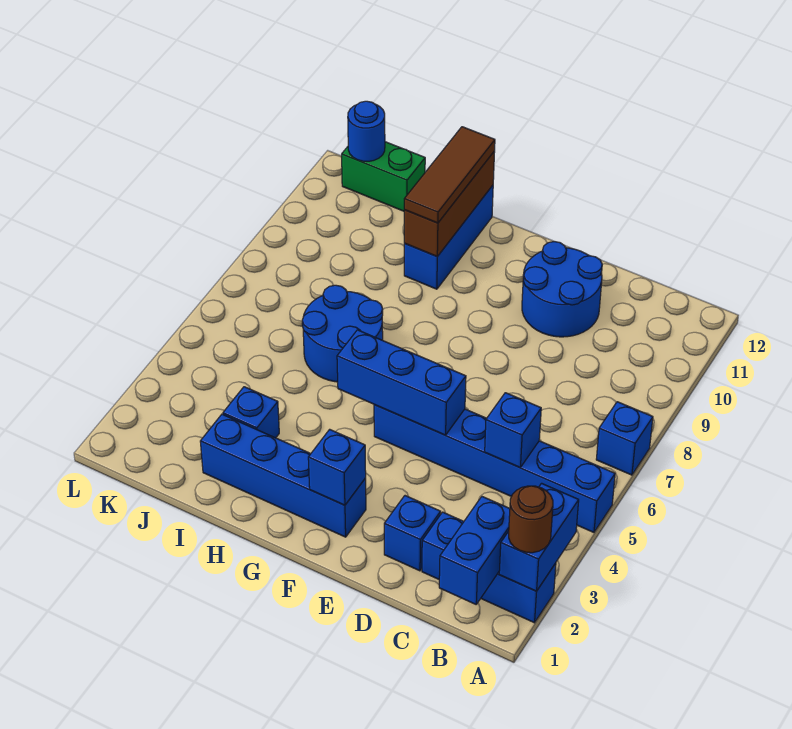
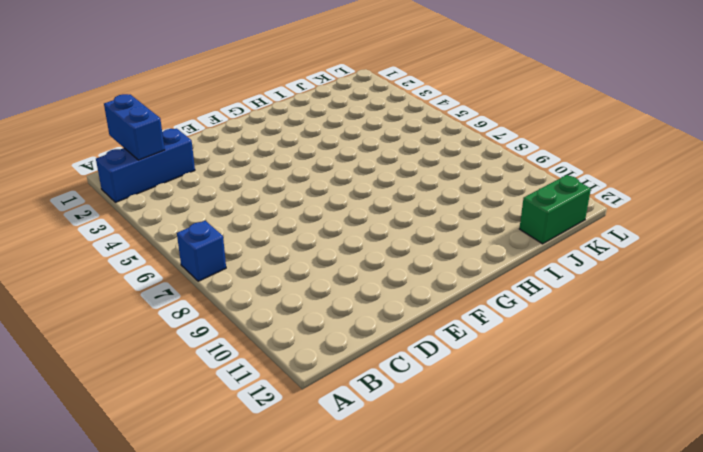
none -> blue 1x6 brick [374,405,615,532]
none -> blue 1x1 brick [384,496,441,571]
none -> blue 2x2 round brick [522,242,602,337]

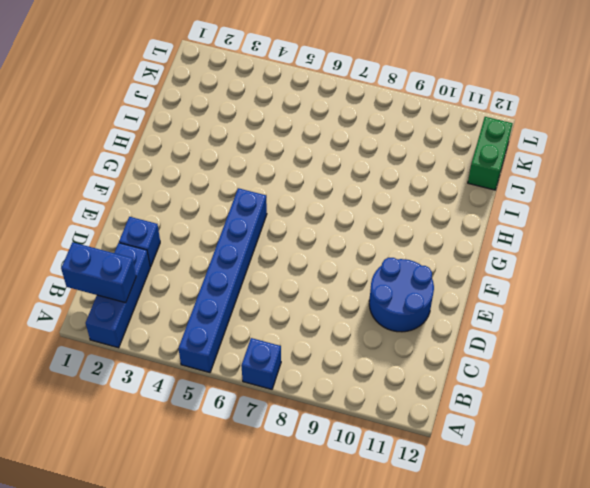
none -> blue 1x4 brick [200,414,366,537]
none -> blue 2x2 round brick [302,285,383,382]
none -> blue 1x3 brick [404,185,493,289]

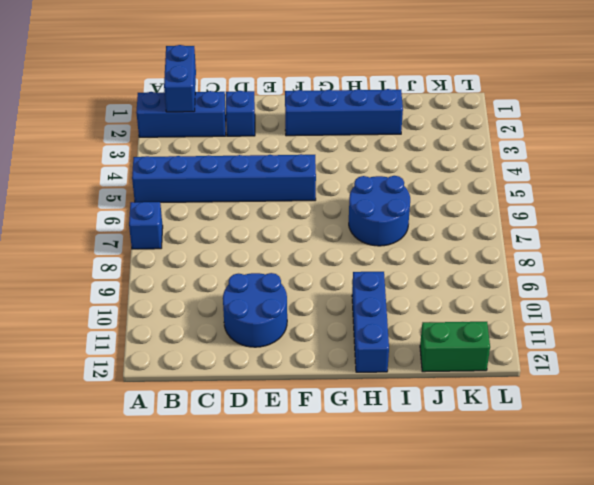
none -> blue 1x1 brick [223,387,279,438]
none -> blue 1x2 brick [499,483,579,591]
none -> blue 1x1 brick [485,393,541,467]

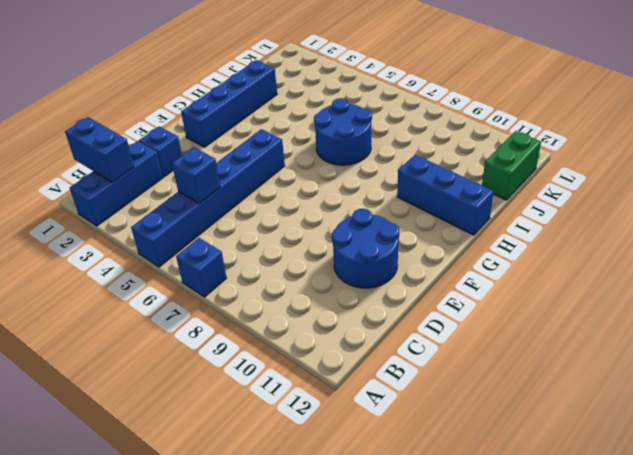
none -> blue 1x1 brick [223,387,279,438]
none -> blue 1x2 brick [499,483,579,591]
none -> blue 1x3 brick [337,330,466,435]

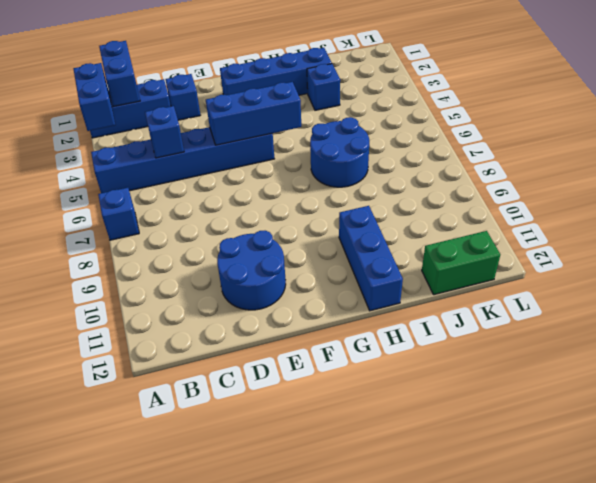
none -> blue 1x1 brick [308,429,366,505]
none -> brown 1x3 brick [404,151,495,256]
none -> blue 1x1 round brick [348,101,385,161]

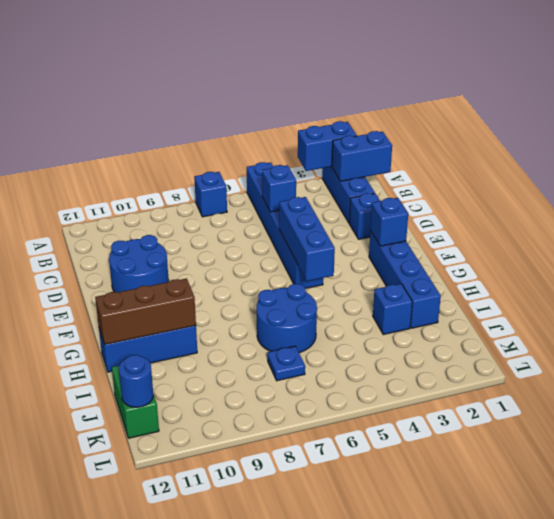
blue 1x1 plate [267,346,305,381] -> none
none -> brown 1x1 round brick [509,486,553,553]
none -> brown 1x3 tile [404,127,495,223]

